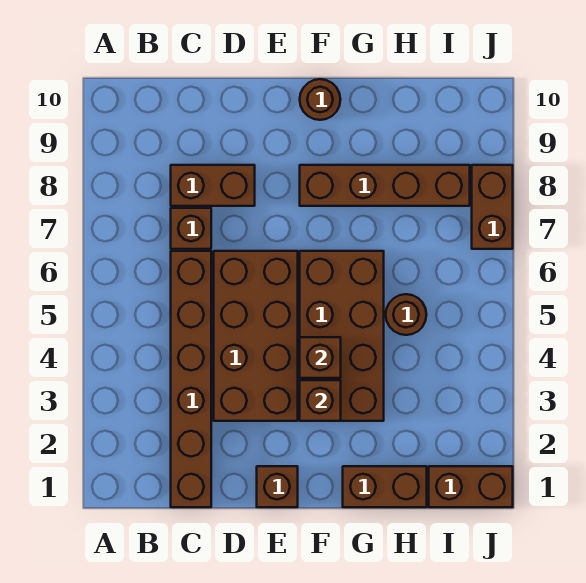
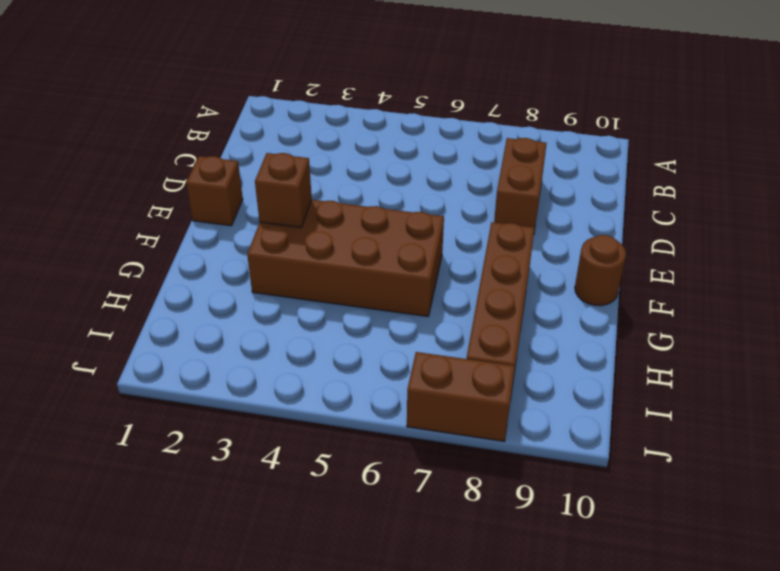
none -> brown 1x6 brick [171,251,211,507]
none -> brown 1x1 brick [171,208,211,249]
none -> brown 2x4 brick [214,251,298,421]

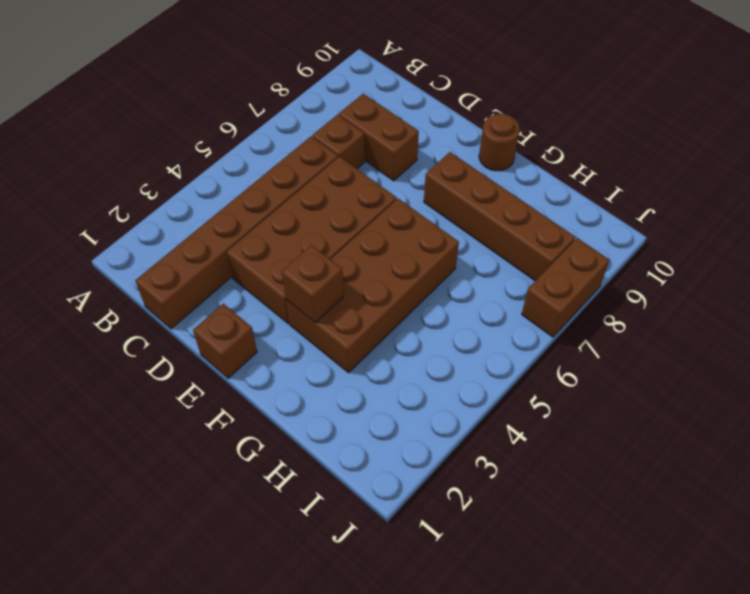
none -> brown 1x2 brick [343,466,427,507]
none -> brown 1x1 round brick [386,294,427,335]
none -> brown 1x2 brick [429,466,513,507]

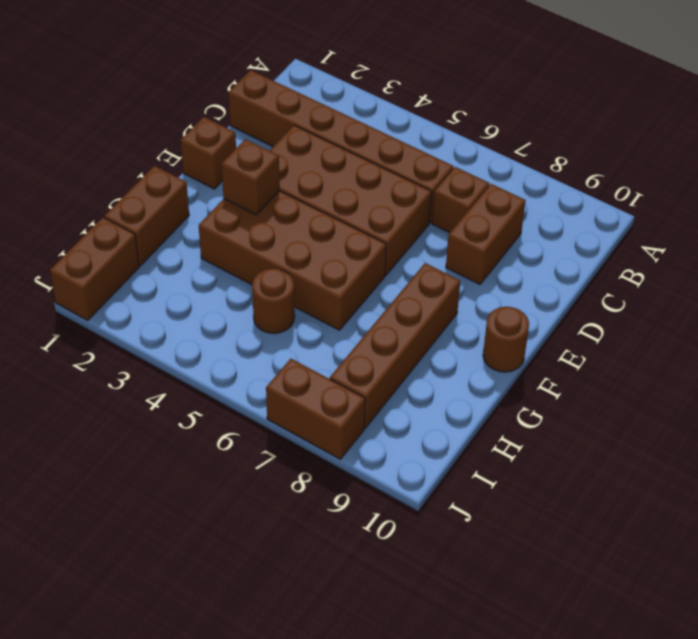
none -> brown 1x1 brick [300,337,341,378]

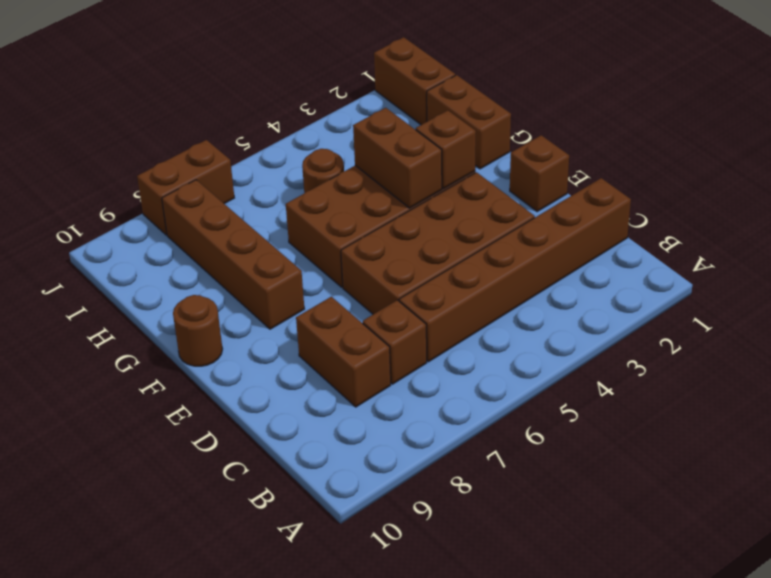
brown 1x2 brick [353,108,442,208] -> brown 1x1 brick [300,337,341,378]

